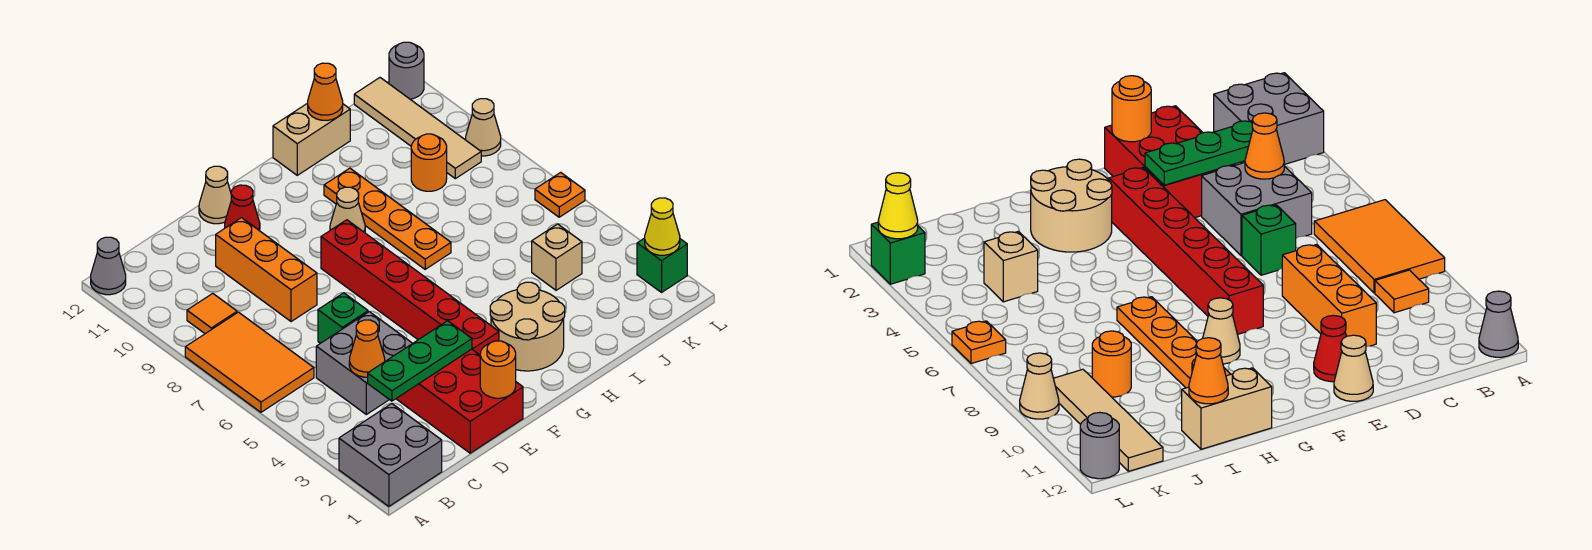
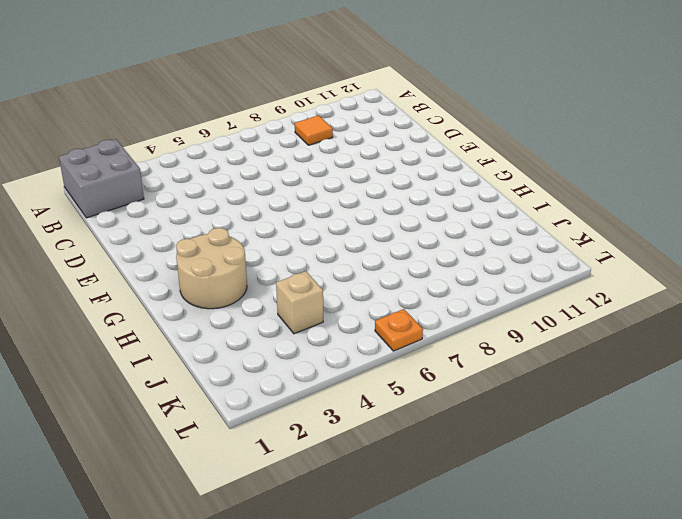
none -> orange 2x3 tile [185,312,314,412]
none -> grey 1x1 cone [91,237,126,295]
none -> grey 2x2 brick [316,312,412,414]

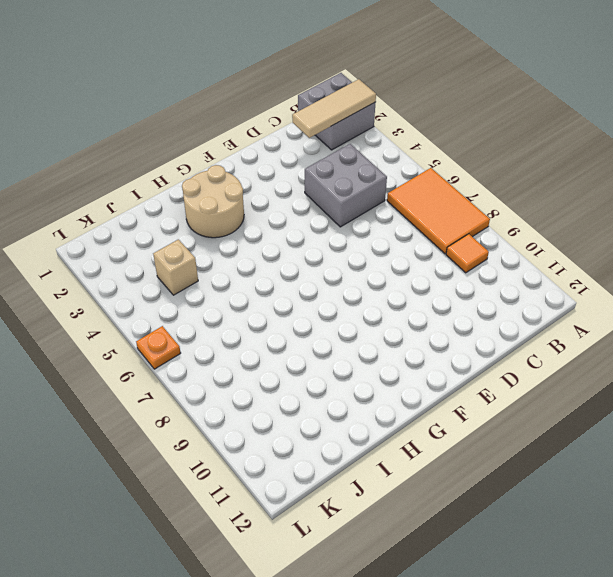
tan 1x3 tile [292,79,376,138] -> none
none -> grey 1x1 cone [91,237,126,295]
none -> red 2x3 brick [396,349,523,453]
none -> green 1x1 brick [318,293,368,343]

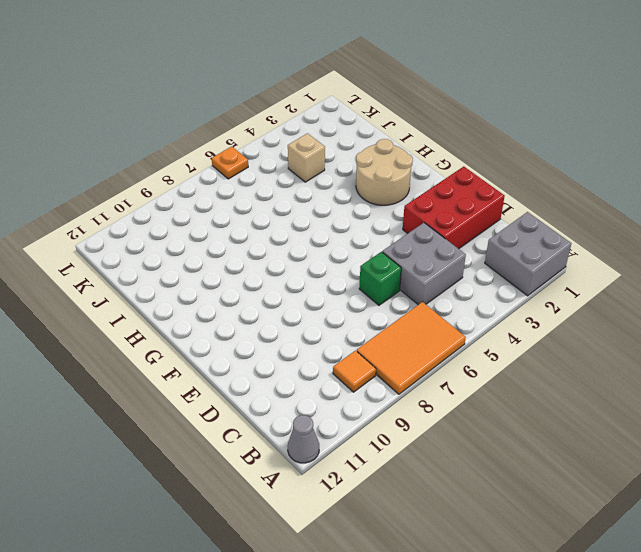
none -> orange 1x3 brick [216,218,317,322]
none -> red 1x1 cone [225,185,260,231]
none -> tan 1x1 cone [199,166,231,224]

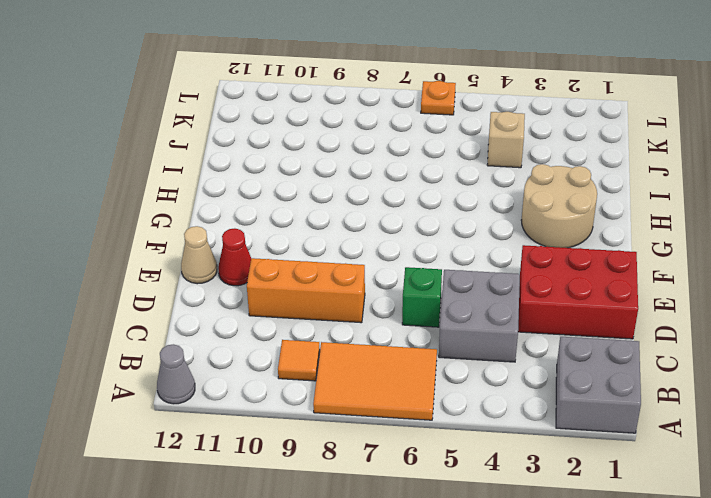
none -> red 1x6 brick [321,220,499,355]
none -> tan 1x1 cone [330,187,365,233]
none -> orange 1x4 plate [324,168,451,269]

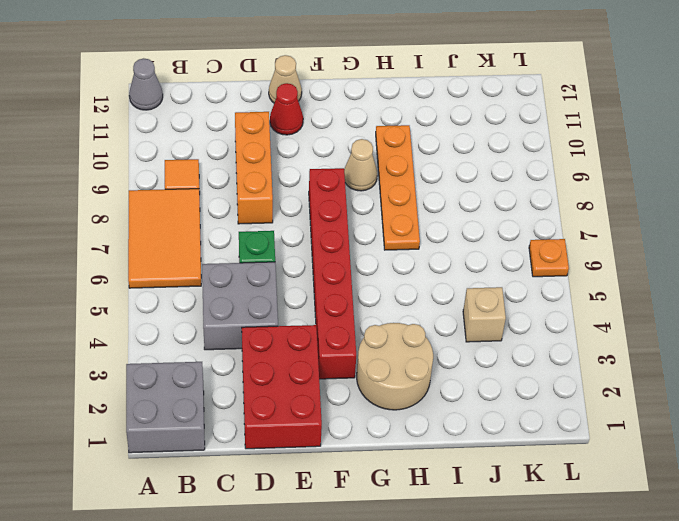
none -> tan 1x2 brick [273,103,350,175]
none -> orange 1x1 round brick [411,134,447,191]
none -> tan 1x4 tile [354,78,481,179]

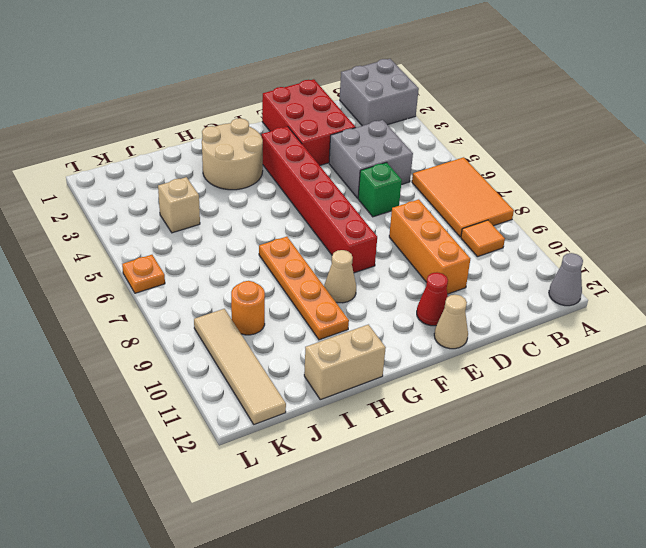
none -> green 1x1 brick [637,238,687,292]
none -> tan 1x1 cone [466,99,501,156]
none -> grey 1x1 round brick [389,42,424,99]

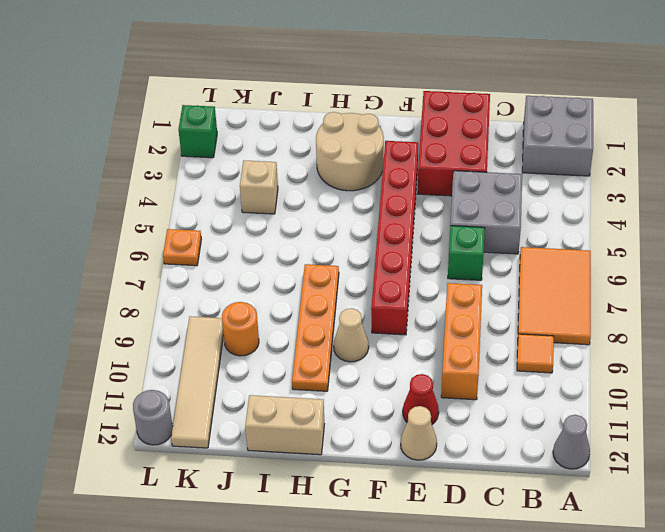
none -> tan 1x1 cone [466,99,501,156]
none -> green 1x3 plate [368,321,472,401]
none -> orange 1x1 cone [349,320,385,377]

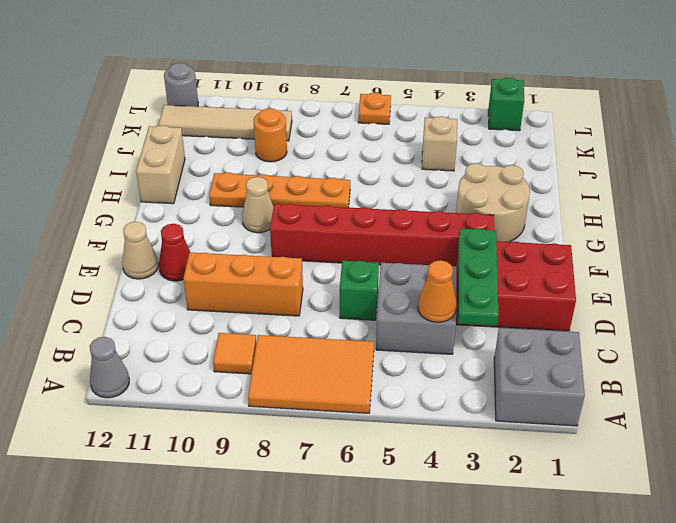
none -> tan 1x1 cone [466,99,501,156]
none -> orange 1x1 round brick [480,341,516,398]
none -> orange 1x1 cone [308,63,343,120]

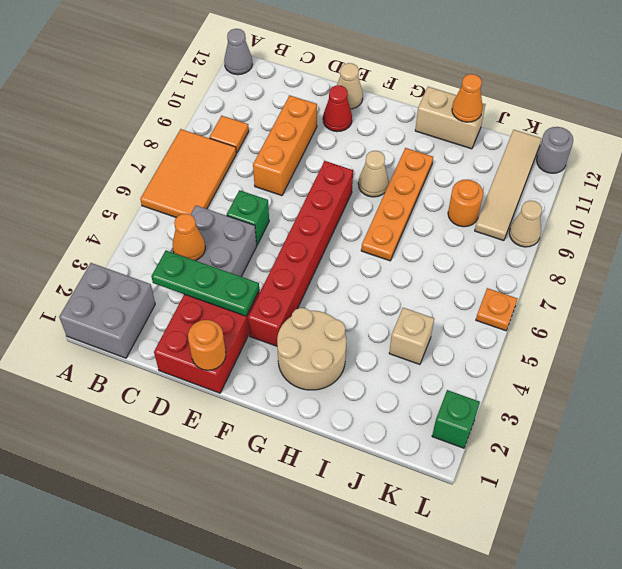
none -> yellow 1x1 cone [645,198,680,255]

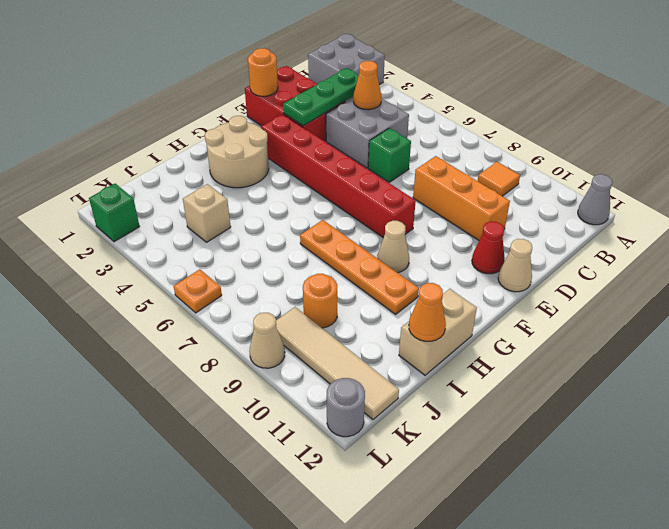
none -> orange 2x3 tile [185,312,314,412]
none -> yellow 1x1 cone [645,198,680,255]

